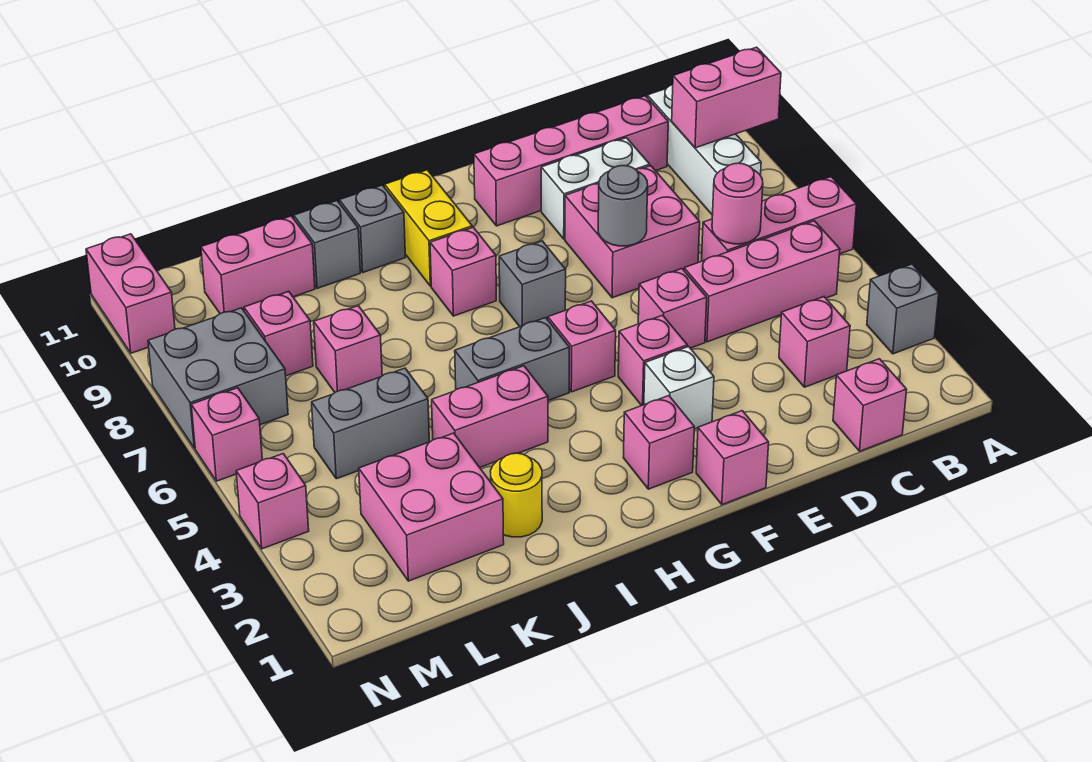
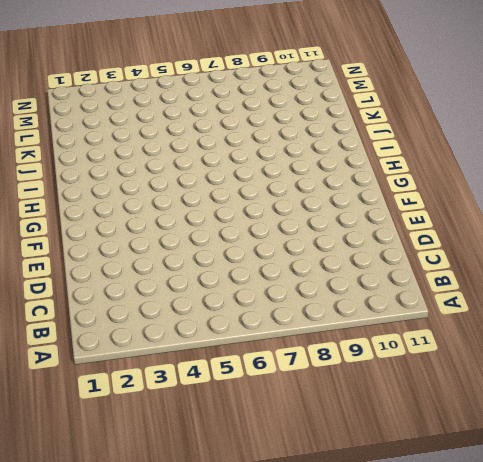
none -> grey 1x1 brick [867,264,939,354]
none -> pink 1x3 brick [702,177,856,261]
none -> pink 1x3 brick [684,221,840,342]
none -> white 1x3 brick [647,85,761,215]

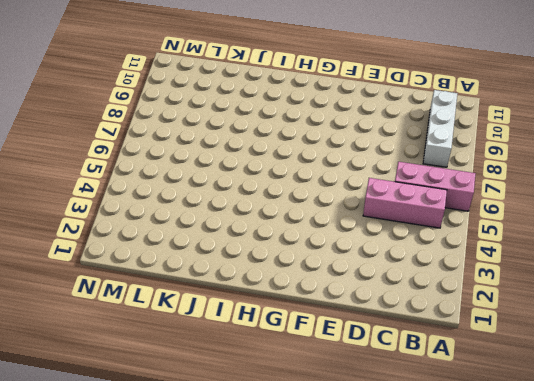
none -> grey 1x1 brick [867,264,939,354]
none -> pink 1x1 brick [833,359,907,451]
none -> pink 1x1 brick [779,297,850,387]
none -> pink 1x4 brick [474,96,668,226]

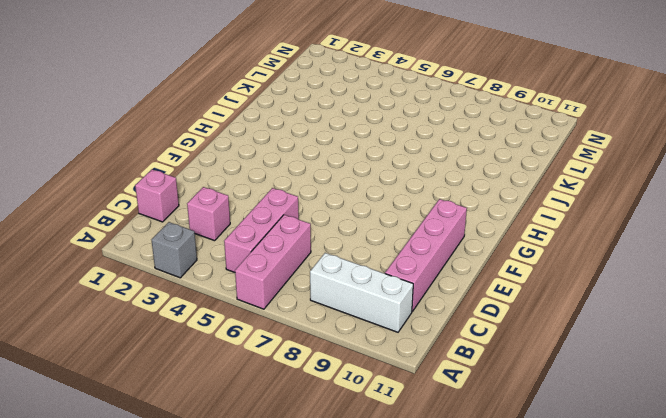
none -> pink 2x2 brick [565,166,700,298]
none -> white 1x2 brick [541,138,650,239]
none -> pink 1x1 brick [638,269,707,348]
none -> pink 1x1 brick [696,411,769,505]

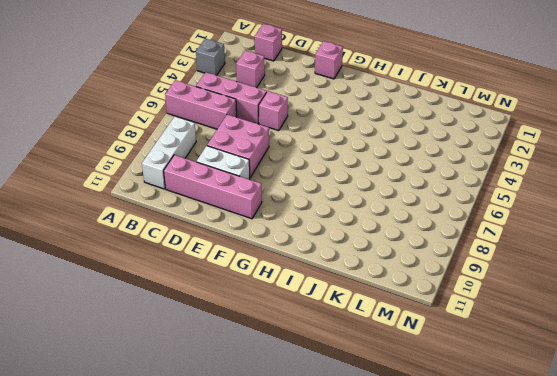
none -> white 1x1 brick [644,347,714,429]
none -> pink 1x1 brick [618,315,687,405]
none -> pink 1x1 brick [623,396,694,489]
none -> pink 1x1 brick [548,301,616,392]

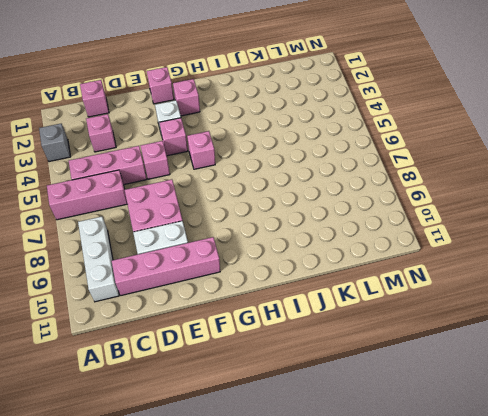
none -> grey 1x1 brick [499,241,566,327]
none -> grey 1x2 brick [455,318,570,401]
none -> pink 1x1 brick [430,227,496,316]
none -> yellow 1x2 brick [385,170,472,286]

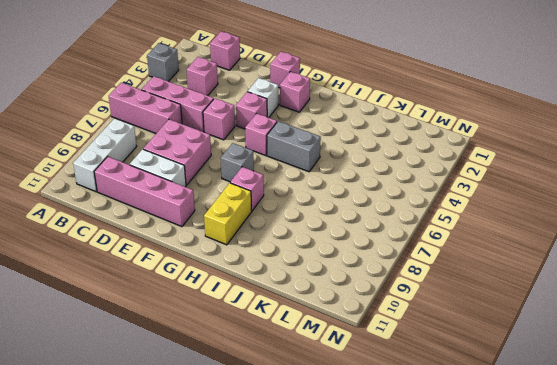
none -> pink 1x2 brick [432,366,548,467]
none -> grey 1x1 brick [339,185,405,272]
none -> yellow 1x1 round brick [490,453,542,537]
none -> grey 1x1 brick [294,201,360,288]

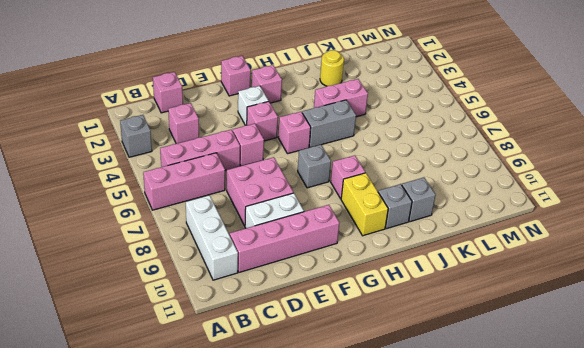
none -> pink 2x2 brick [359,433,504,581]
none -> grey 1x2 brick [312,368,429,479]
none -> pink 1x1 brick [314,306,382,392]
none -> pink 1x2 brick [201,216,315,314]

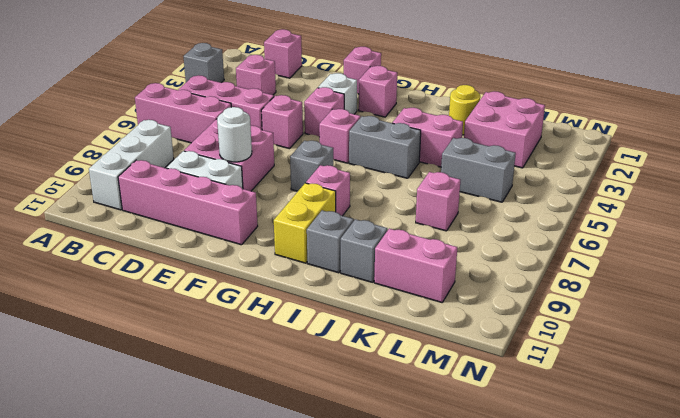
white 1x1 round brick [217,107,252,162] -> none
none -> pink 1x1 brick [244,292,313,376]
none -> grey 2x2 brick [148,308,288,448]
none -> pink 1x1 brick [236,454,309,549]
none -> pink 1x1 brick [191,388,262,481]

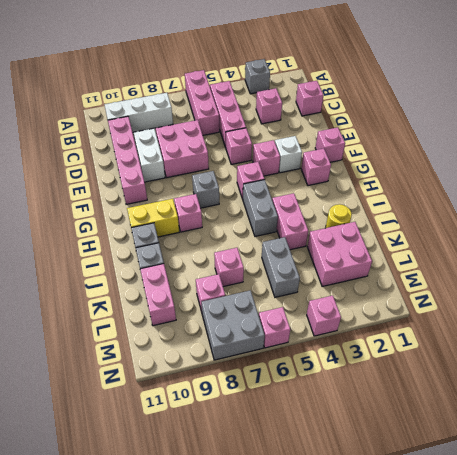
none -> pink 1x2 brick [86,234,175,353]
none -> pink 1x2 brick [672,47,781,148]
none -> pink 1x1 round brick [712,163,763,244]
none -> grey 1x1 round brick [598,166,648,246]

